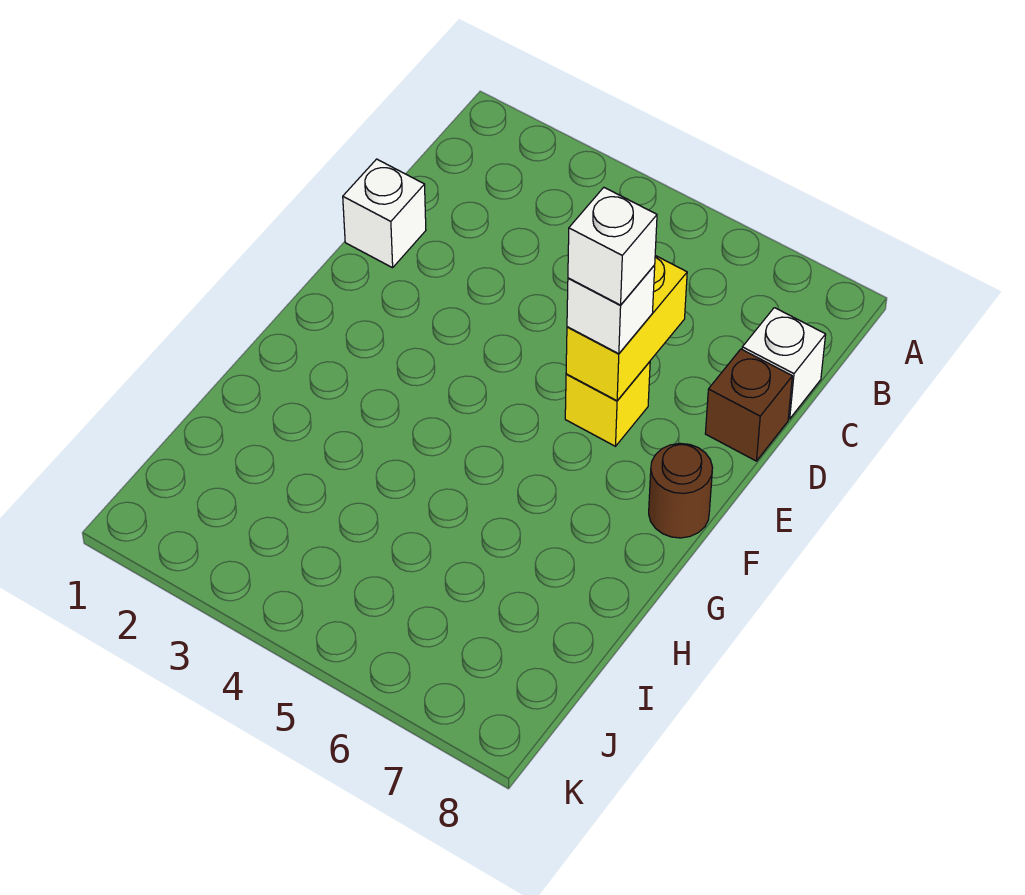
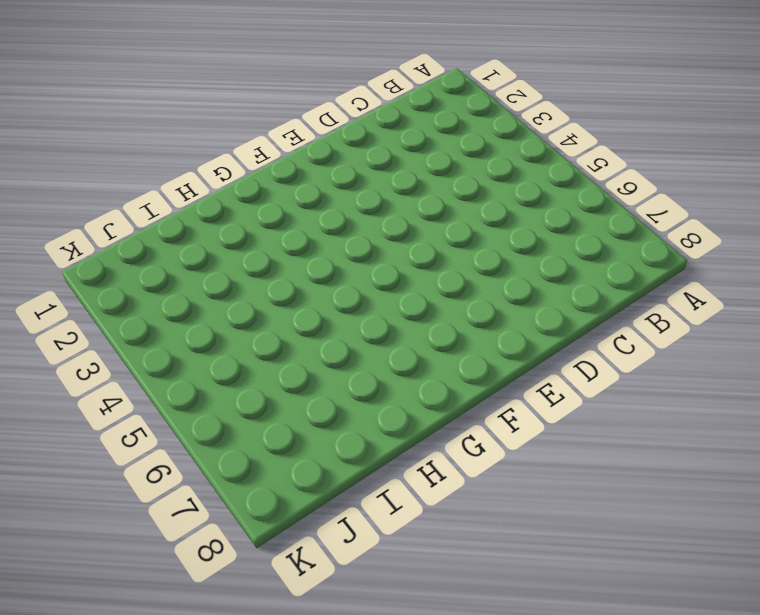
none -> white 1x1 brick [742,308,826,419]
none -> white 1x1 brick [343,159,426,268]

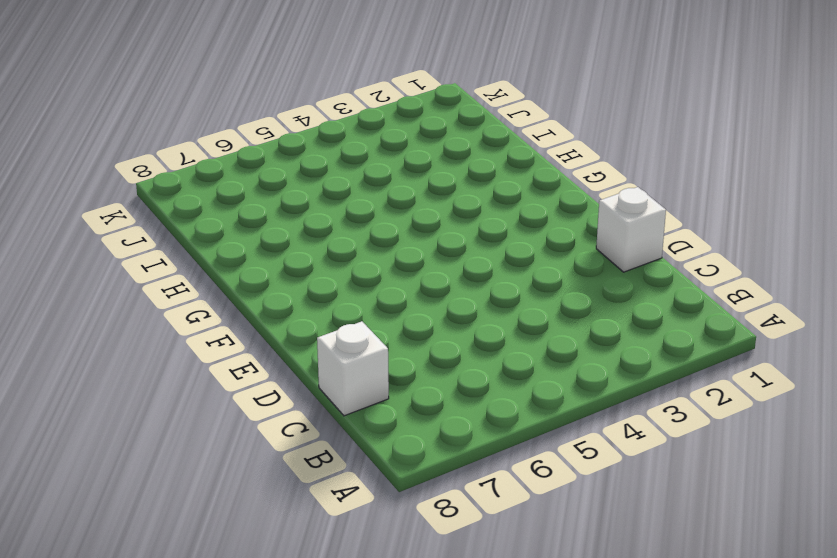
none -> brown 1x1 brick [705,349,792,461]
none -> yellow 1x1 brick [565,362,650,446]

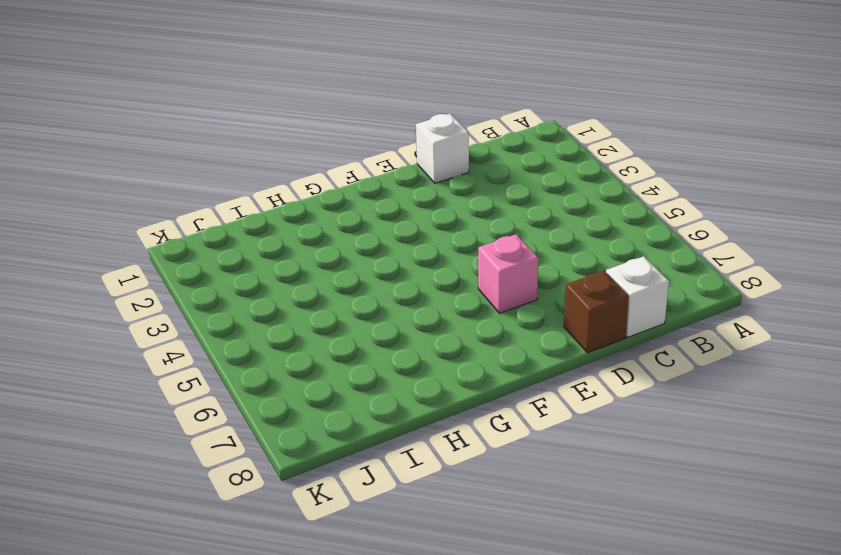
pink 1x1 brick [478,234,538,313] -> yellow 1x1 brick [565,362,650,446]
none -> brown 1x1 round brick [649,443,713,538]
none -> yellow 1x2 brick [566,256,687,401]

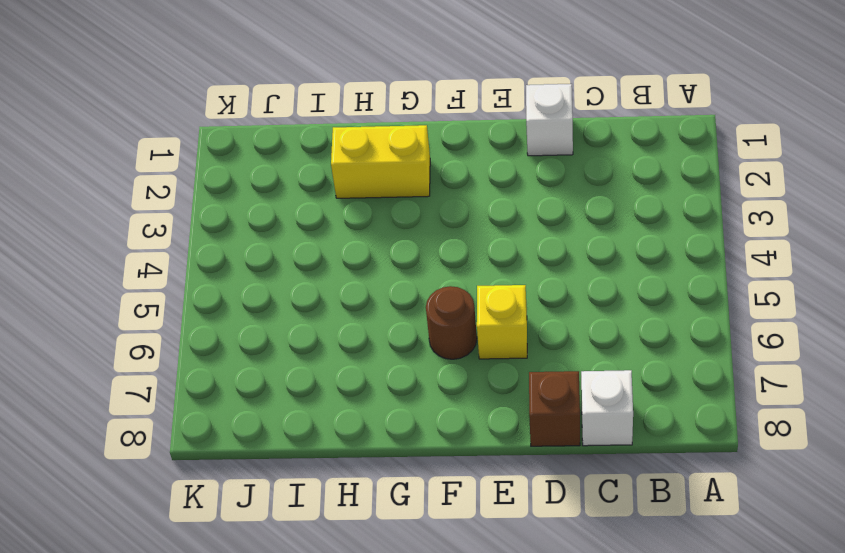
brown 1x1 round brick [426,286,477,359] -> brown 1x1 round brick moved to [649,443,713,538]
yellow 1x2 brick [331,125,430,198] -> yellow 1x2 brick moved to [566,256,687,401]
none -> white 1x1 brick [567,265,655,354]
none -> white 1x1 brick [568,188,657,305]

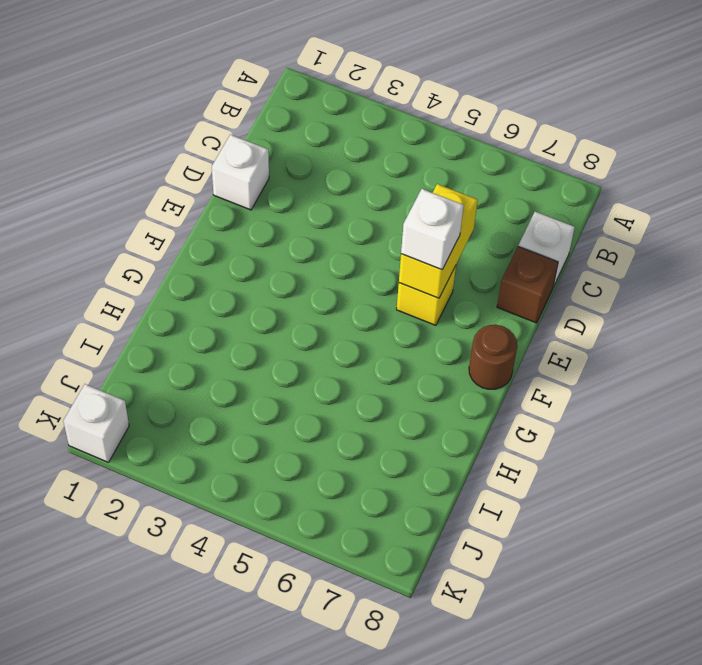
white 1x1 brick [63,384,129,462] -> white 1x1 brick moved to [568,188,657,305]

